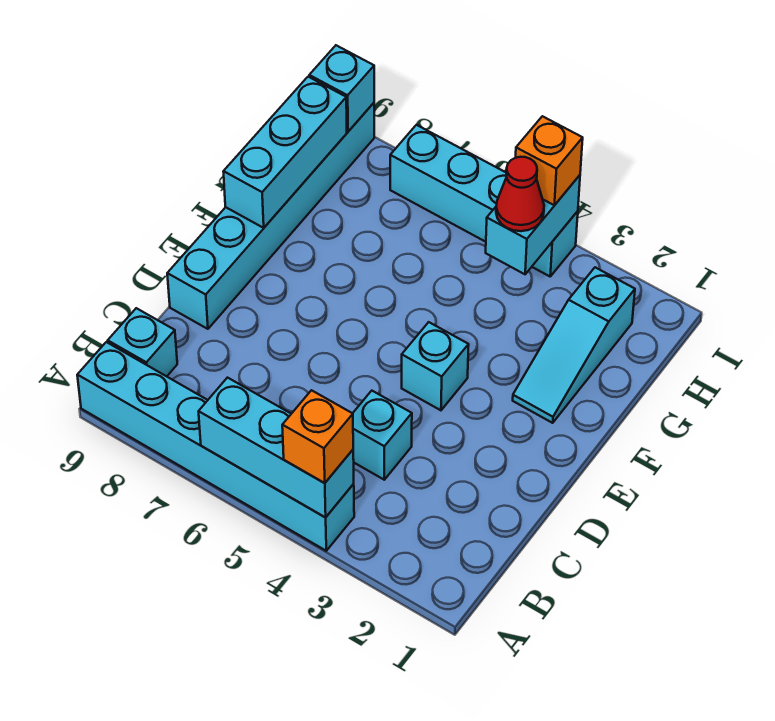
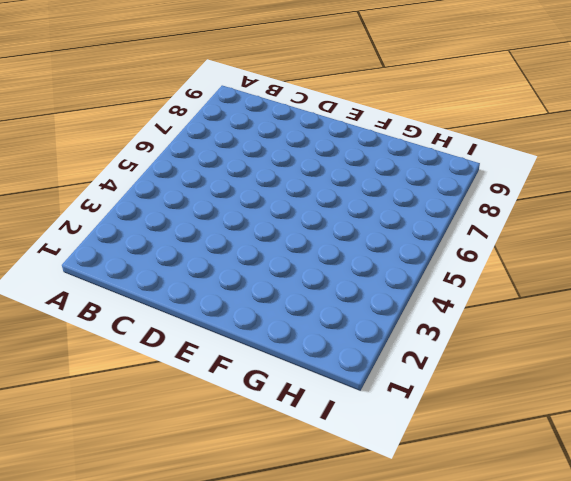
none -> cyan 1x6 brick [77,342,354,551]
none -> cyan 1x1 brick [108,308,177,376]
none -> cyan 1x1 brick [353,391,412,480]

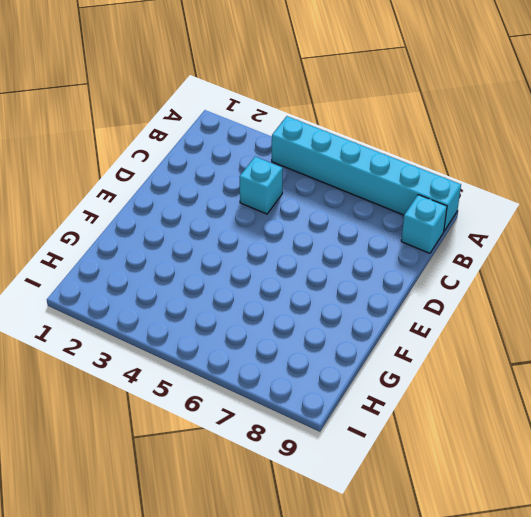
none -> cyan 1x6 brick [167,103,374,329]
none -> cyan 1x1 brick [402,322,469,410]
none -> cyan 1x3 slope [513,267,635,423]

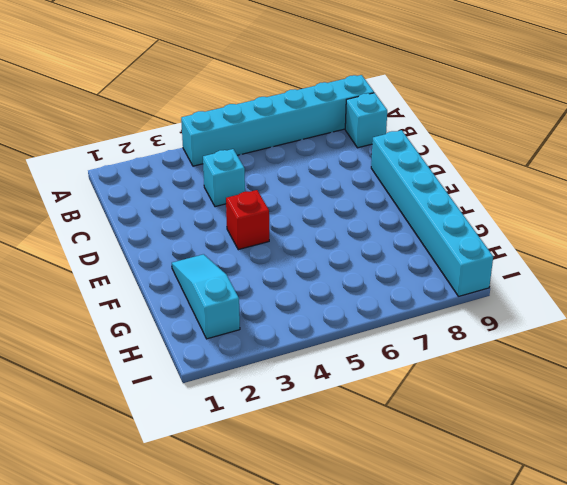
red 1x1 brick [226,190,269,250] -> cyan 1x1 brick [402,322,469,410]
none -> cyan 1x4 brick [390,125,578,276]
none -> cyan 1x3 brick [199,378,354,518]
none -> cyan 1x3 brick [223,77,347,228]

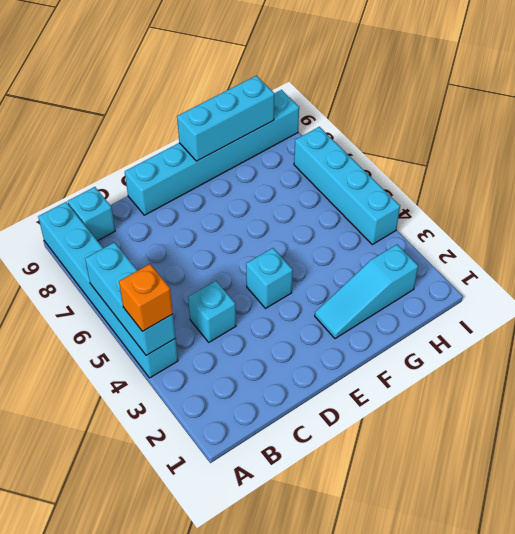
none -> cyan 1x2 brick [486,175,580,274]
none -> cyan 1x1 brick [309,45,374,131]
none -> red 1x1 cone [496,157,544,231]

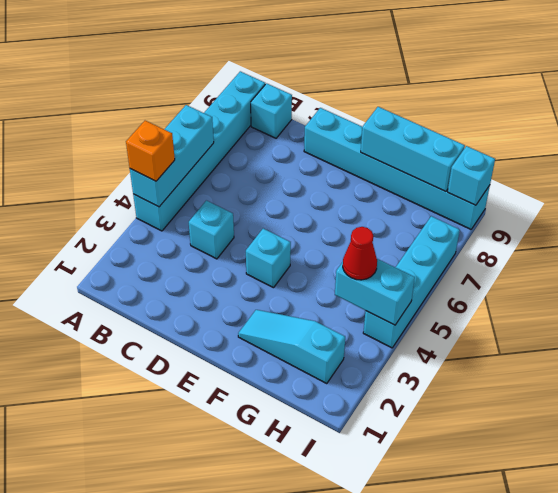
none -> orange 1x1 brick [516,116,583,205]

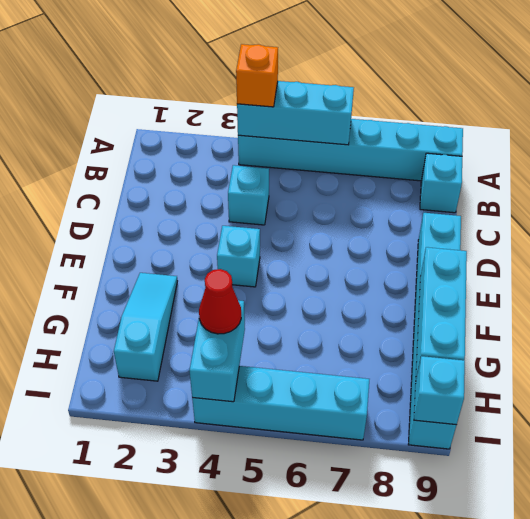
none -> orange 1x1 brick [516,116,583,205]

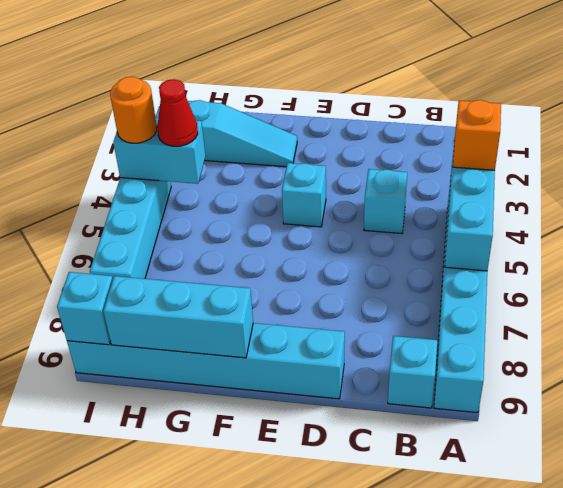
orange 1x1 round brick [110,77,157,143] -> orange 1x1 brick [516,116,583,205]

